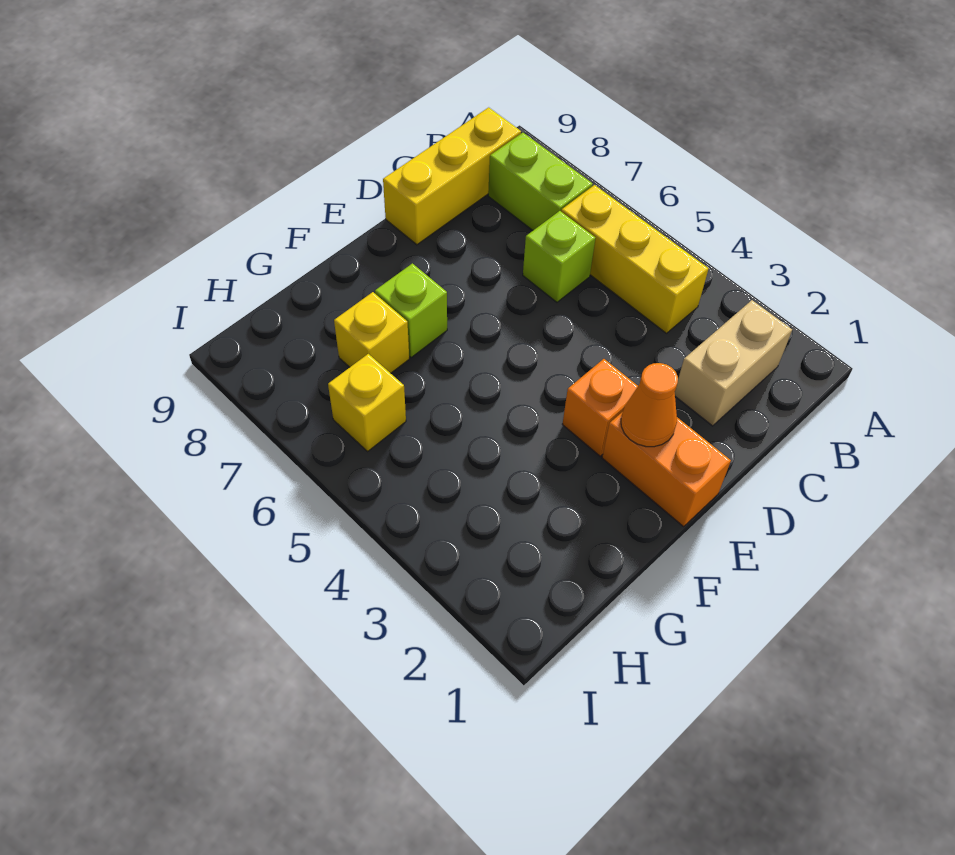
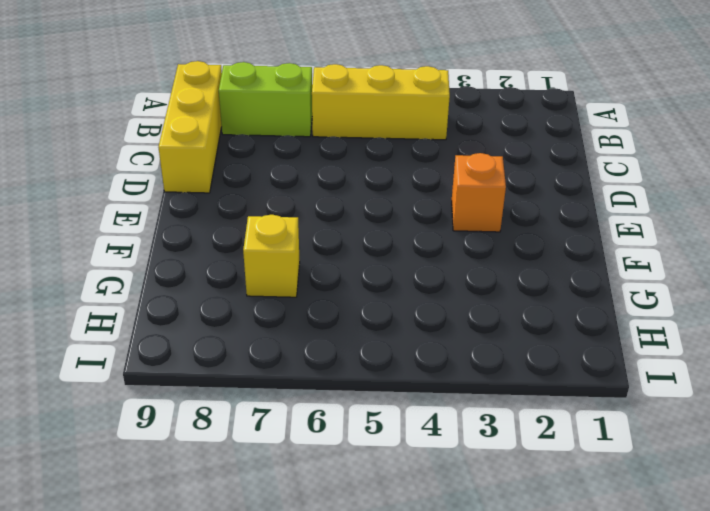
none -> tan 1x2 brick [675,300,792,426]
none -> lime 1x1 brick [523,211,595,302]

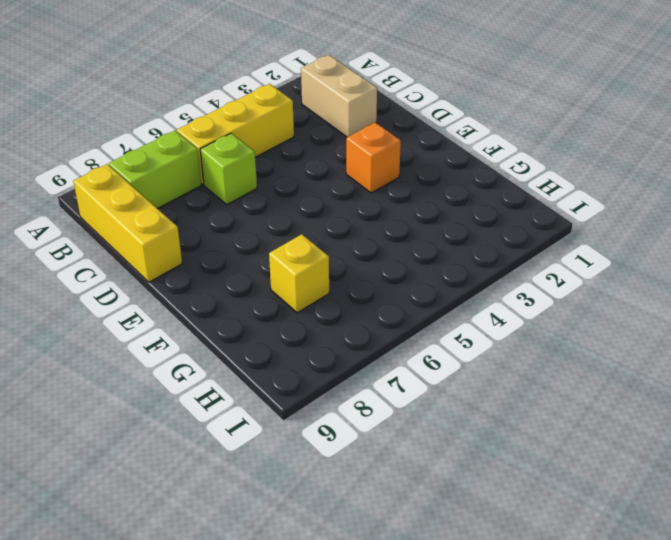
none -> orange 1x2 brick [602,413,731,527]
none -> lime 1x1 brick [375,263,447,358]

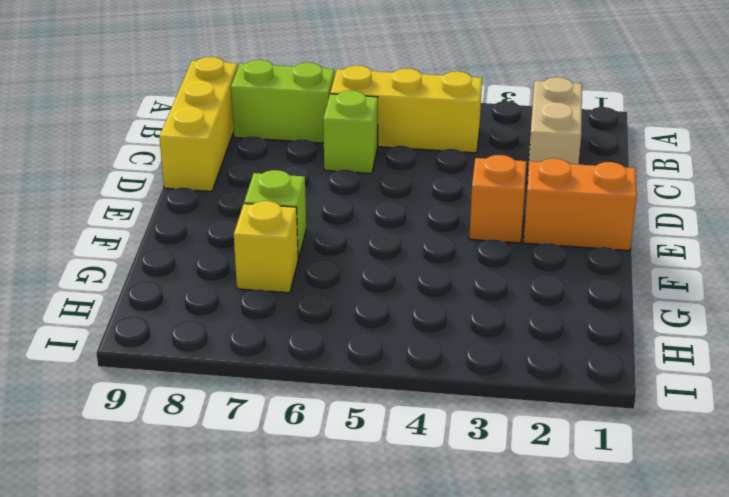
none -> yellow 1x1 brick [328,354,406,451]
none -> orange 1x1 cone [621,363,678,447]

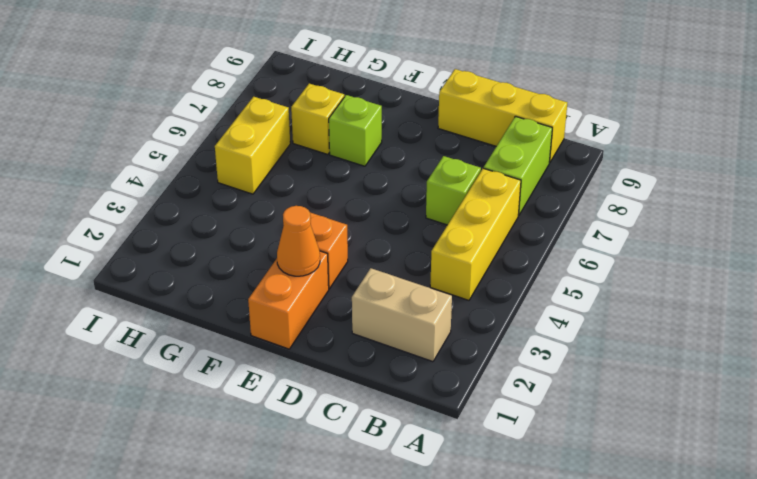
yellow 1x2 brick [215,97,290,194] -> yellow 1x1 brick [328,354,406,451]

